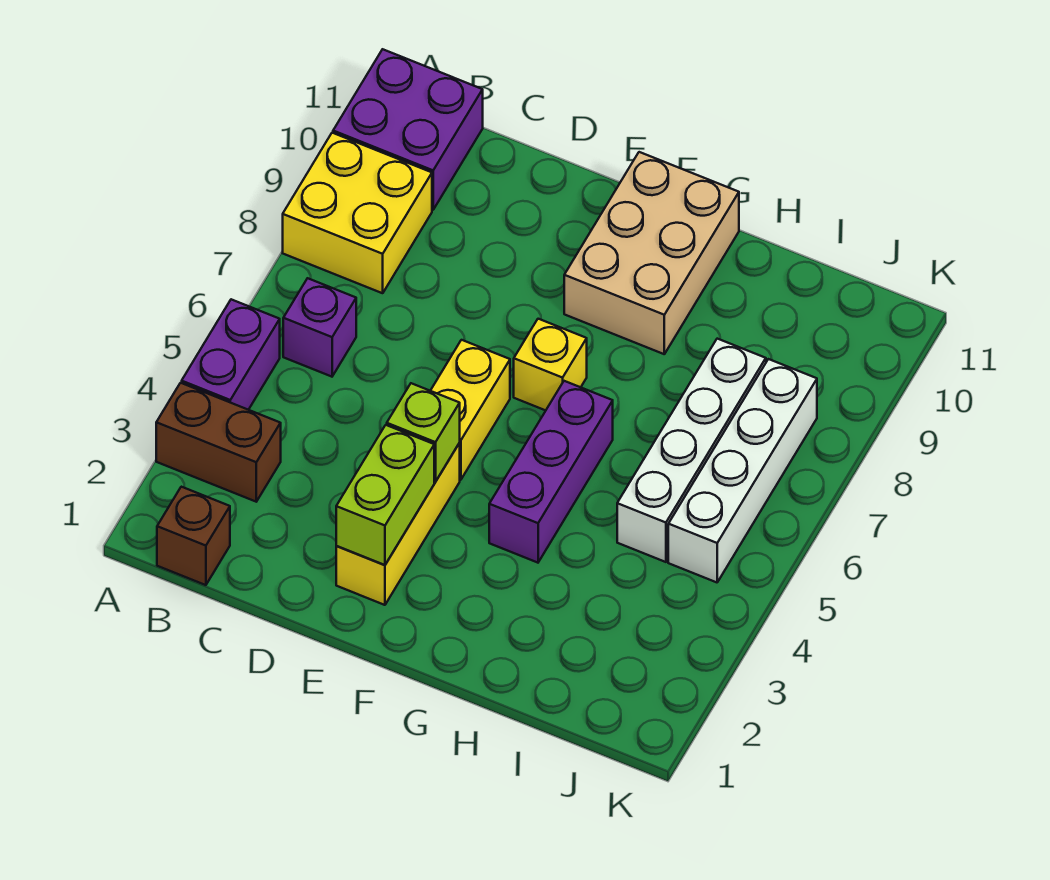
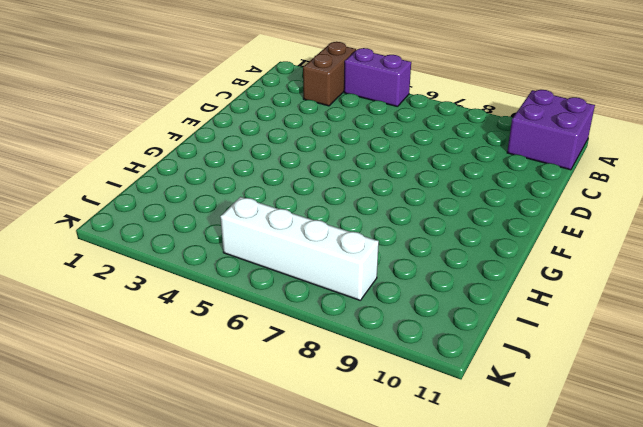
none -> yellow 2x2 brick [283,133,432,293]
none -> brown 1x1 brick [157,487,230,585]
none -> purple 1x1 brick [283,278,356,377]

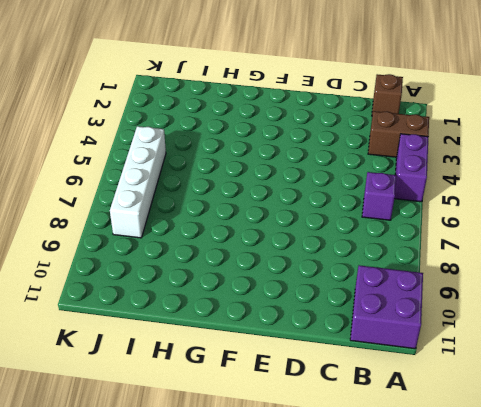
none -> yellow 2x2 brick [283,133,432,293]
none -> yellow 1x3 brick [336,443,460,605]
none -> yellow 1x2 brick [431,340,510,480]

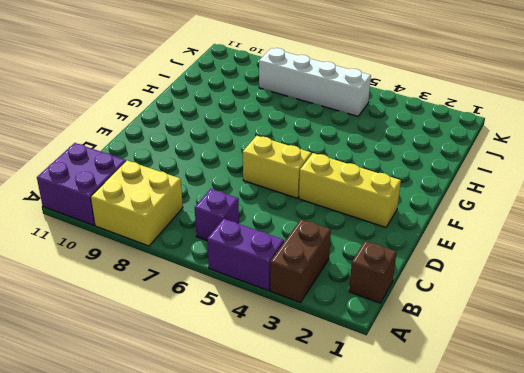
none -> yellow 1x1 brick [514,319,587,410]
none -> tan 2x3 brick [564,152,739,354]
none -> purple 1x3 brick [489,381,613,563]

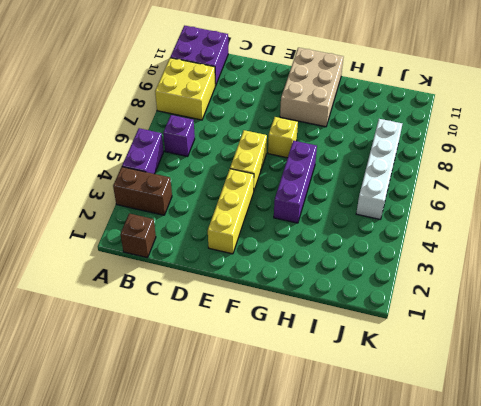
none -> white 1x4 brick [617,339,766,562]
none -> lime 1x2 brick [336,425,434,565]
none -> lime 1x1 brick [387,383,460,482]

